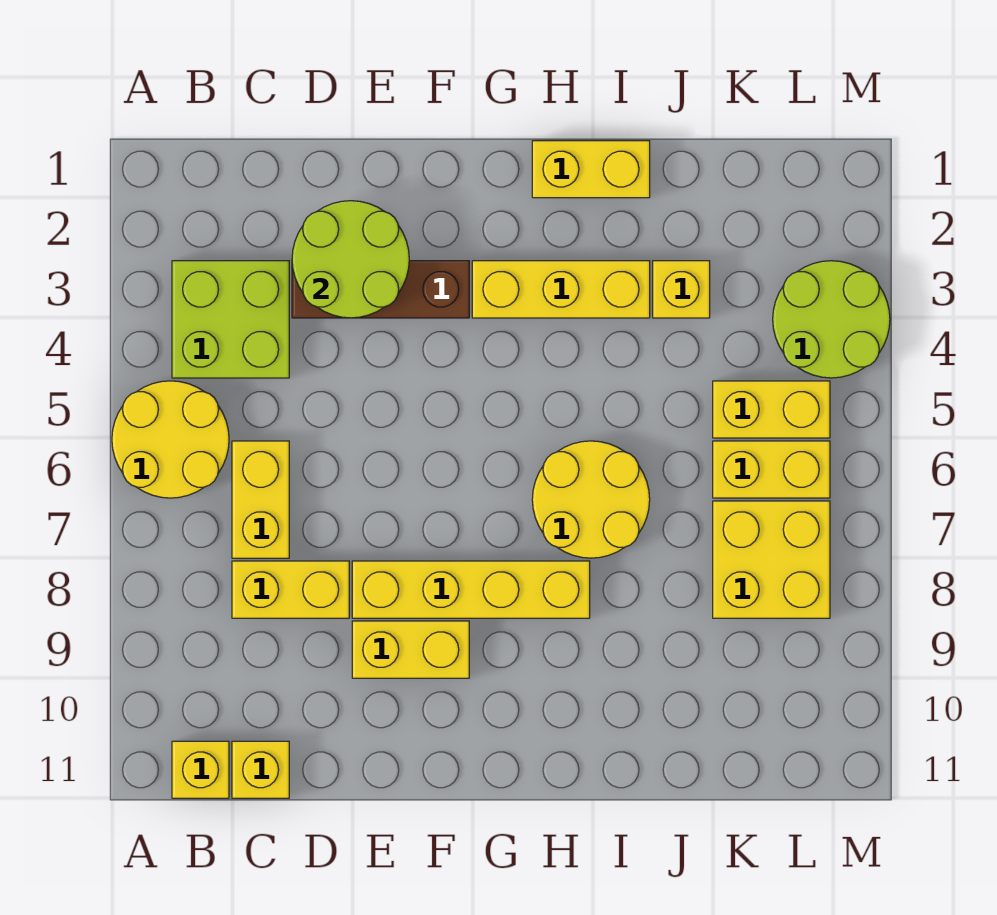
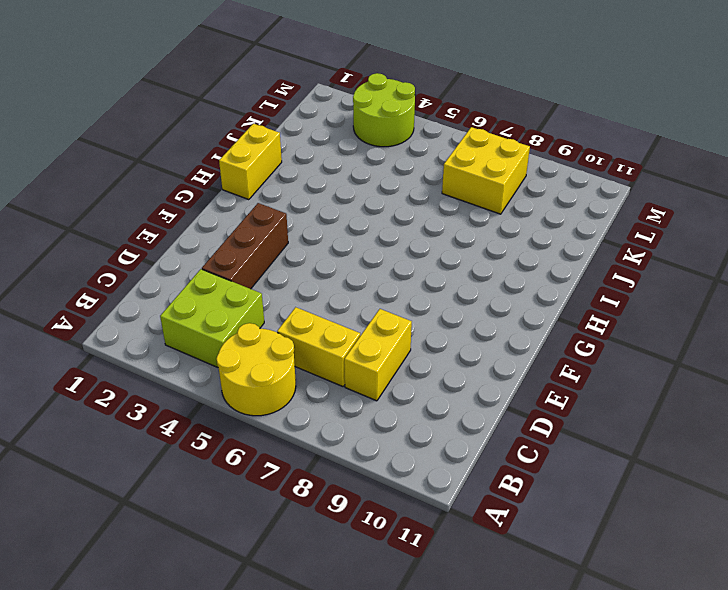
none -> yellow 1x1 brick [172,741,229,798]
none -> yellow 1x1 brick [232,741,289,798]
none -> yellow 1x4 brick [352,561,590,618]

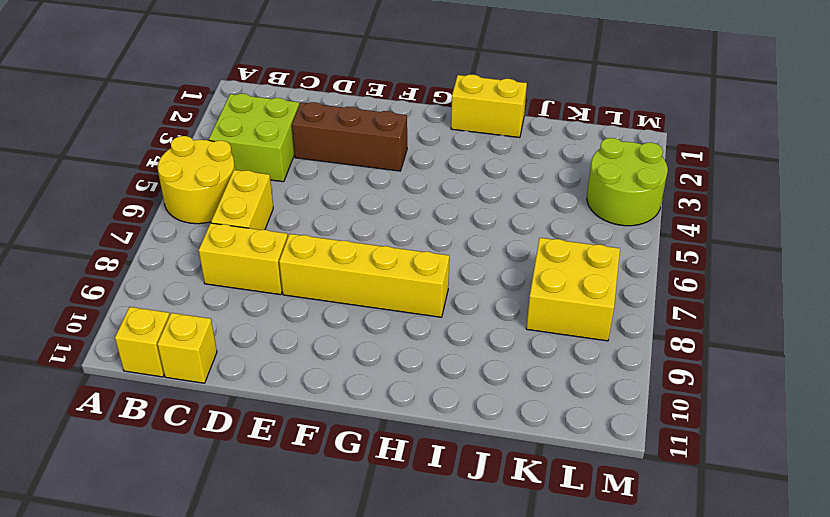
none -> yellow 1x2 brick [352,621,469,678]
none -> yellow 1x3 brick [472,261,650,318]
none -> yellow 2x2 round brick [532,441,650,558]

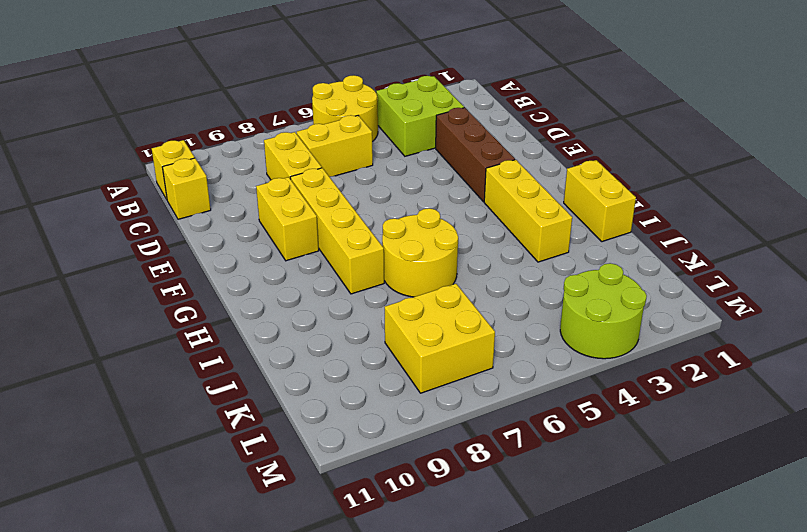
none -> yellow 1x1 brick [653,261,710,318]
none -> yellow 1x2 brick [713,381,830,438]
none -> yellow 1x2 brick [713,441,830,498]

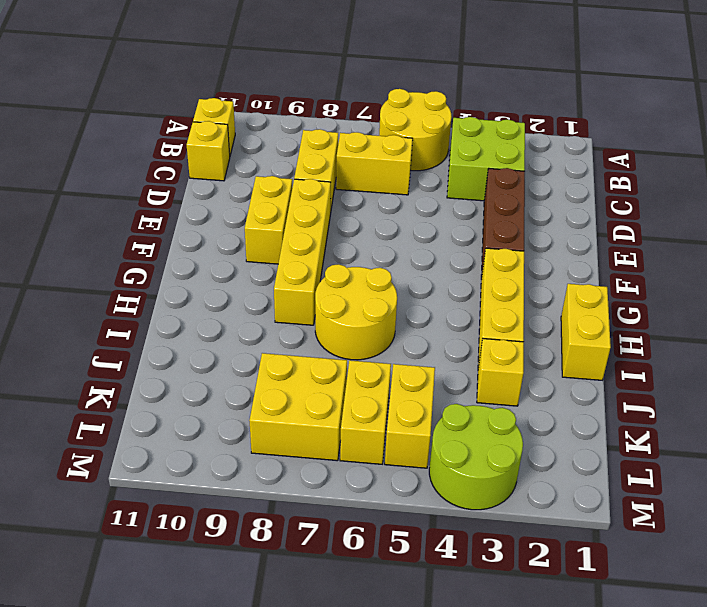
none -> lime 2x2 round brick [292,201,409,318]

